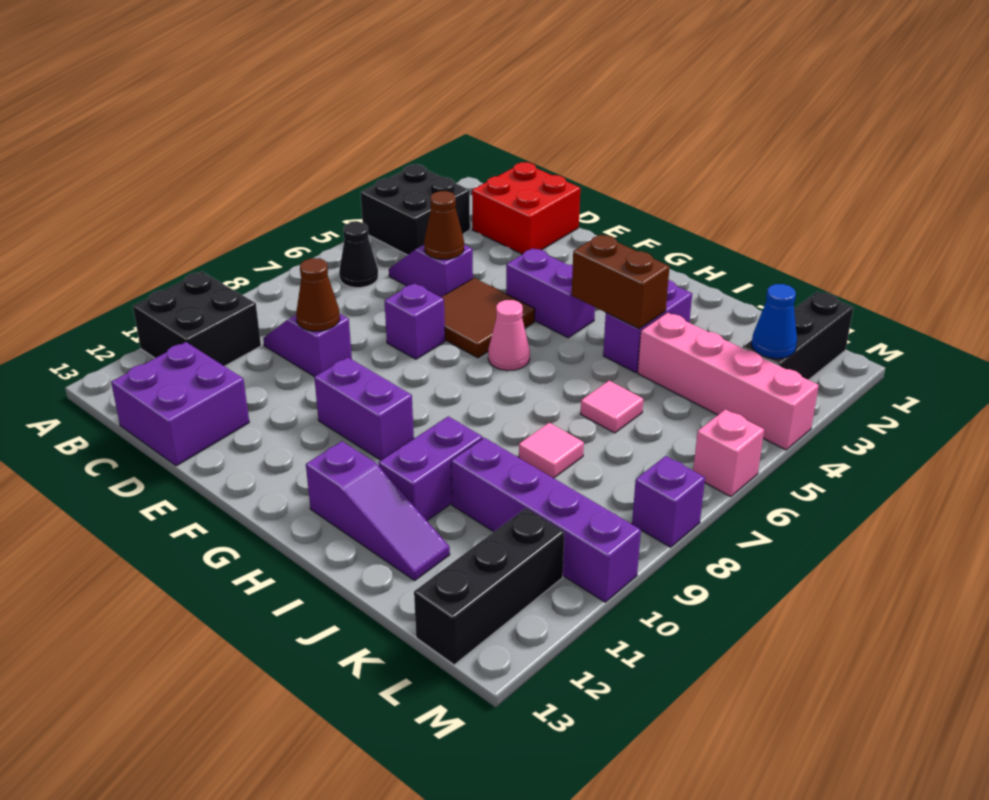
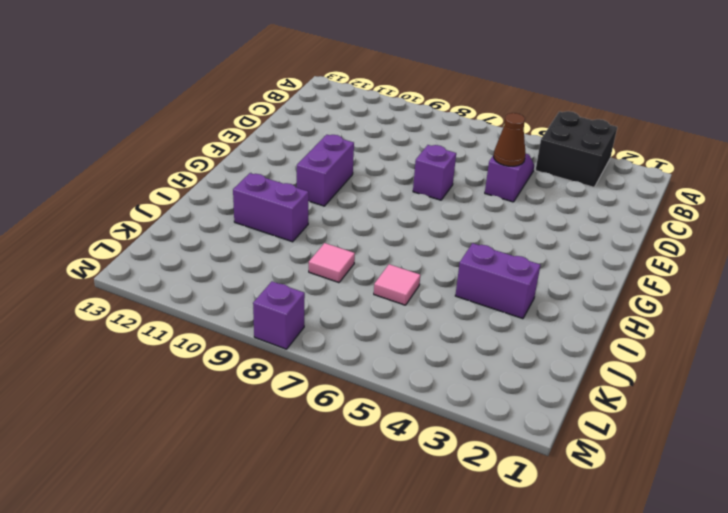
none -> black 2x2 brick [133,271,261,366]
none -> black 1x1 cone [339,222,378,288]
none -> red 2x2 brick [472,162,580,254]

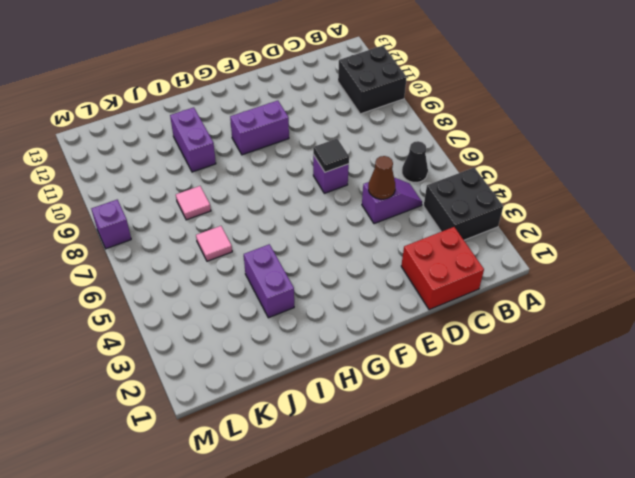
black 1x1 tile [313,139,349,172] -> none
none -> purple 1x2 slope [263,314,352,377]
none -> purple 2x2 brick [111,342,249,466]
none -> brown 2x2 tile [441,278,535,358]

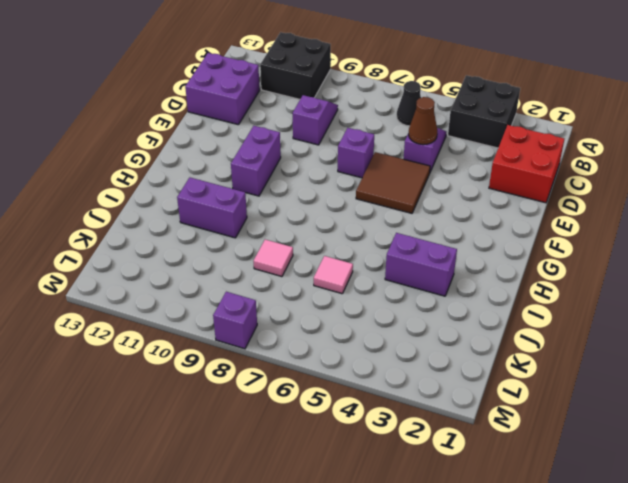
none -> purple 1x2 brick [506,248,595,338]
none -> pink 1x1 cone [488,300,530,371]
none -> purple 1x3 slope [306,441,450,580]

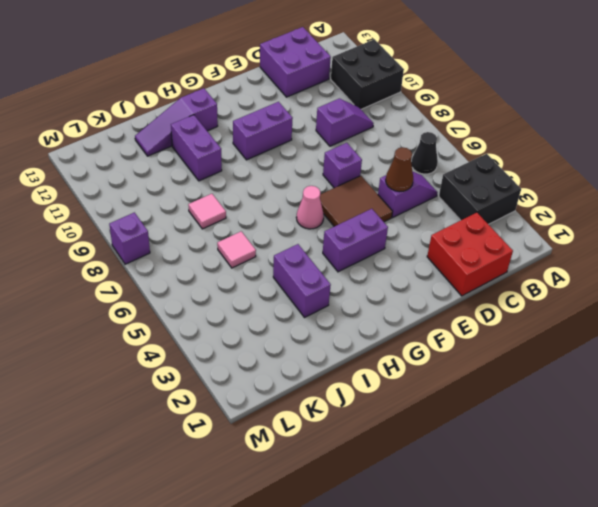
none -> pink 1x4 brick [638,313,819,450]
none -> purple 1x4 brick [451,438,641,602]
none -> black 1x3 brick [743,292,853,380]

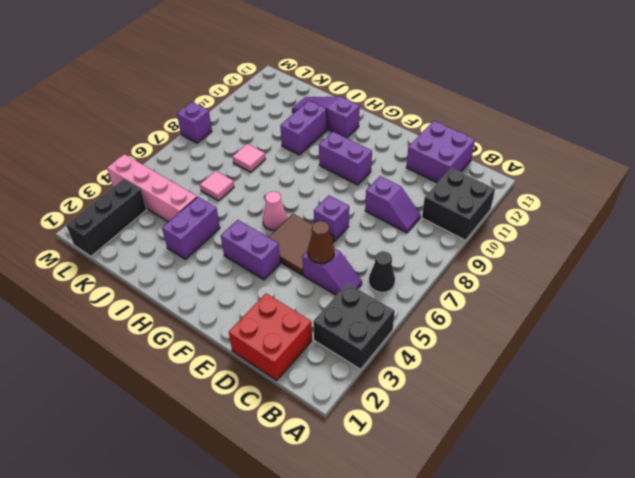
none -> purple 1x4 brick [451,438,641,602]
none -> black 1x3 brick [414,508,564,665]
none -> pink 1x1 brick [693,409,764,497]

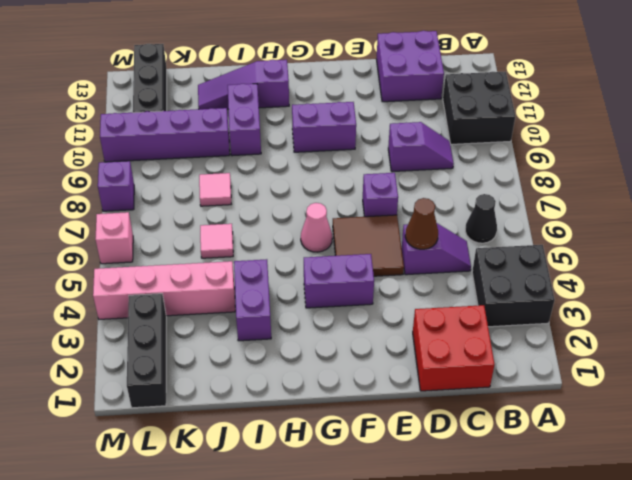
none -> brown 1x1 cone [296,258,340,331]
none -> brown 1x2 brick [572,235,670,329]
none -> blue 1x1 cone [752,284,797,359]

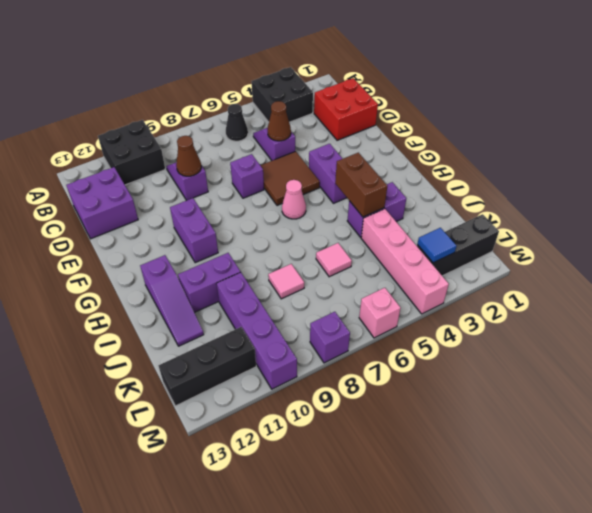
blue 1x1 tile [417,228,457,263] -> blue 1x1 cone [752,284,797,359]

